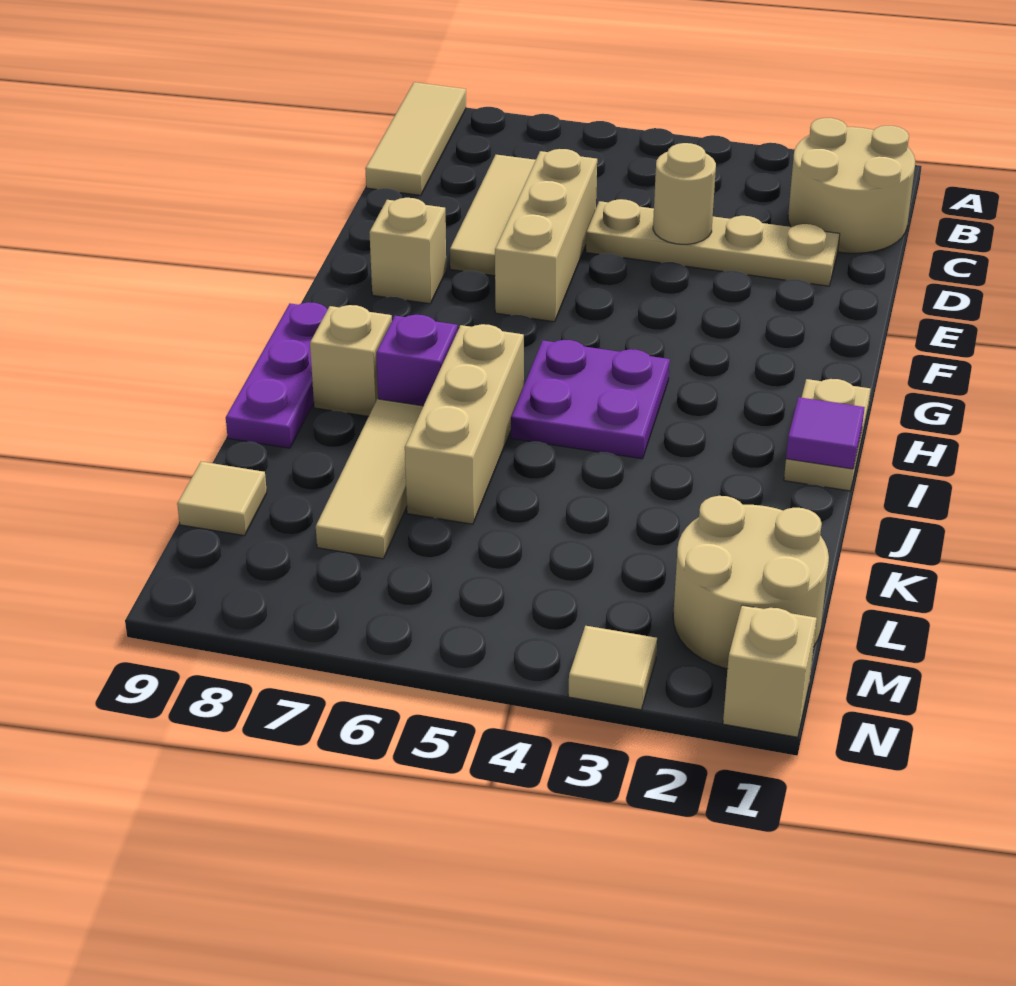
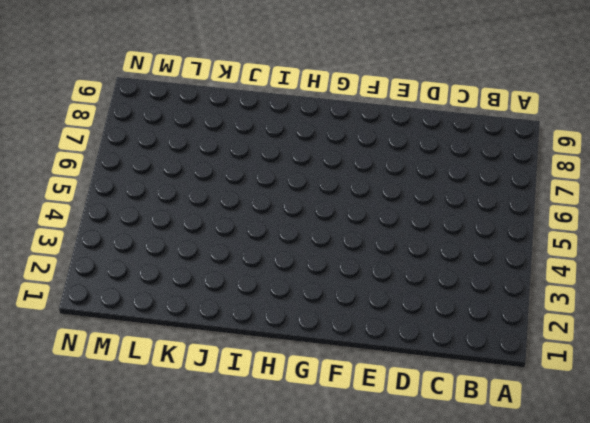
none -> tan 1x3 tile [365,82,466,195]
none -> tan 2x2 round brick [788,118,915,253]
none -> tan 1x3 tile [450,155,536,276]

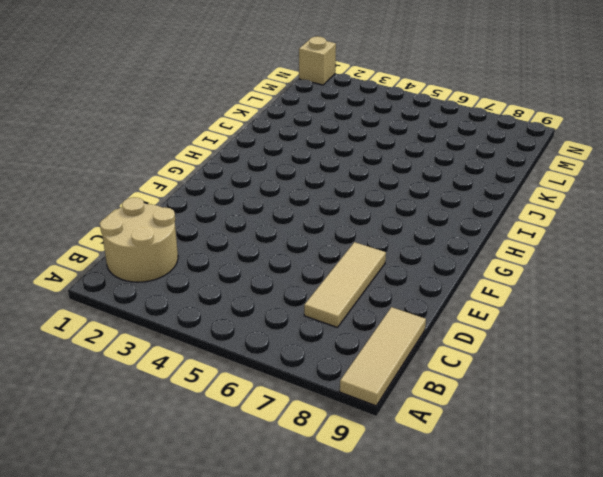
none -> tan 1x4 plate [586,199,840,286]
none -> tan 1x3 brick [495,149,597,322]
none -> tan 1x1 brick [369,198,446,304]

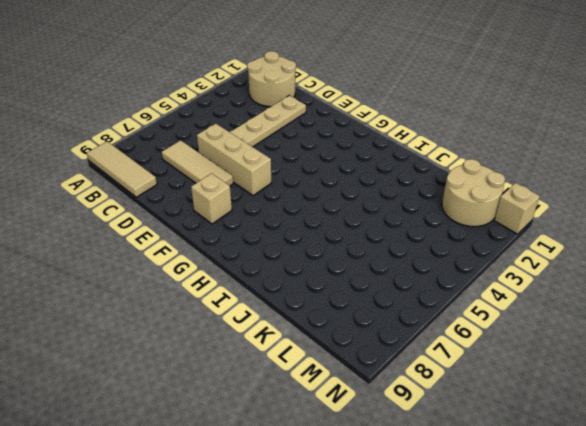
none -> tan 1x2 plate [784,379,871,491]
none -> purple 2x2 plate [511,340,670,459]
none -> purple 1x3 plate [226,302,328,448]

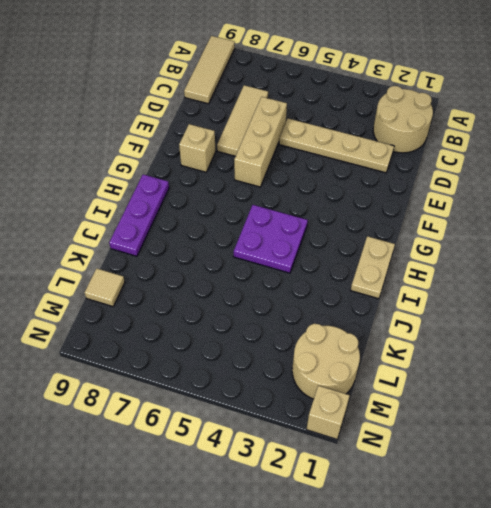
none -> tan 1x3 brick [405,324,524,524]
none -> purple 1x1 brick [376,315,457,406]
none -> tan 1x1 brick [310,305,392,416]

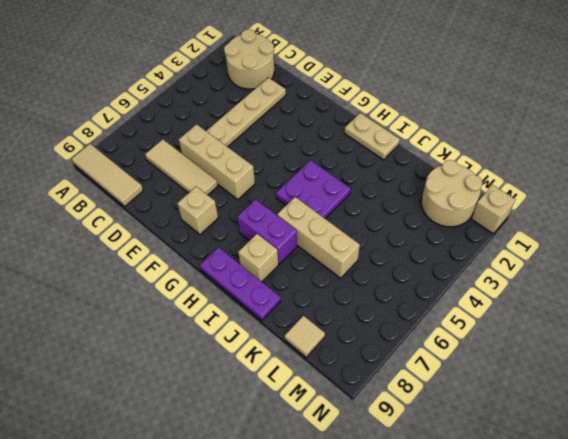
purple 1x2 brick [237,199,297,264] -> purple 1x1 brick [376,315,457,406]
none -> tan 1x3 tile [316,399,423,559]
none -> tan 1x1 tile [568,626,657,710]
none -> tan 1x1 round brick [653,143,716,244]

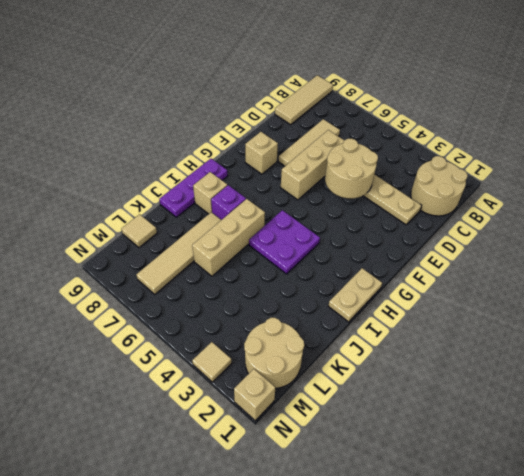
tan 2x2 round brick [325,139,378,199] -> tan 1x1 round brick [653,143,716,244]
tan 1x4 tile [136,212,221,294] -> tan 1x3 tile [316,399,423,559]
none -> purple 1x1 tile [786,397,865,469]

